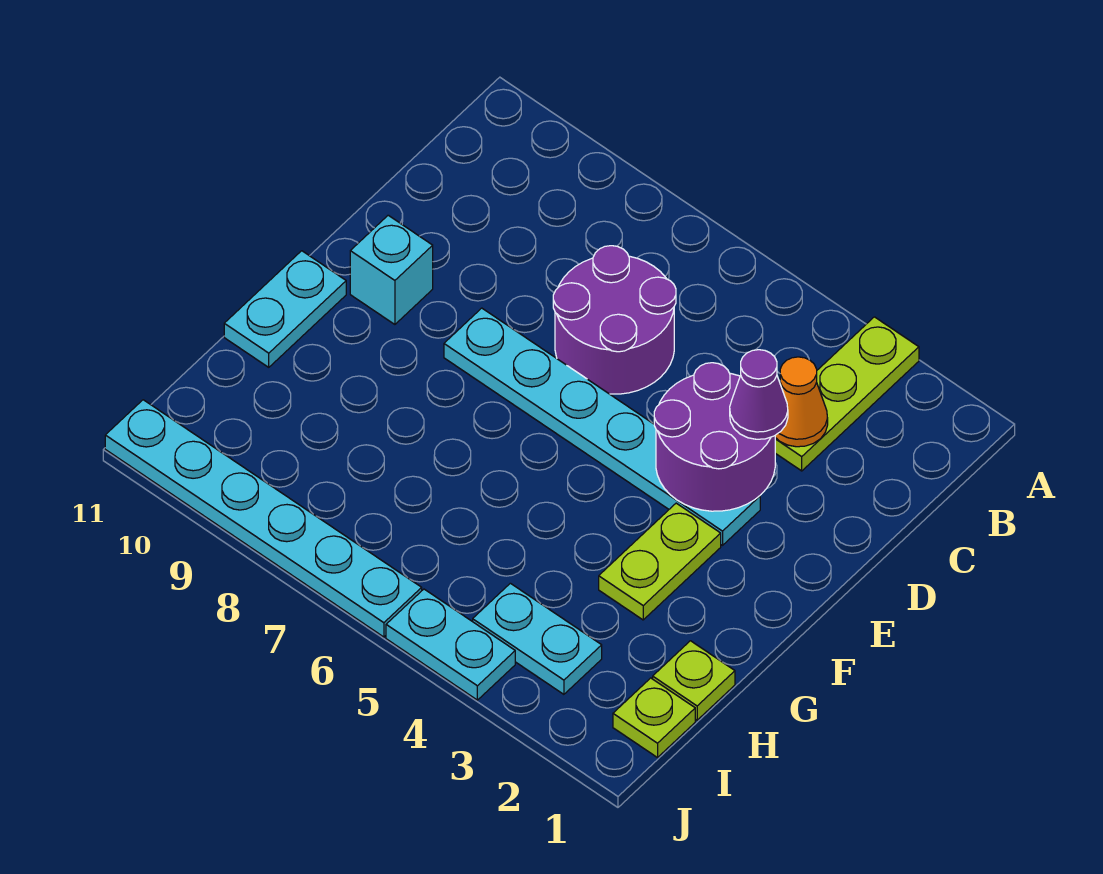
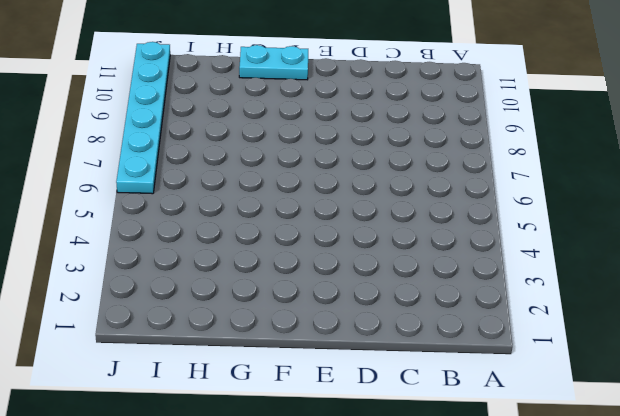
none -> lime 1x3 plate [775,317,919,471]
none -> purple 2x2 round brick [553,246,676,394]
none -> cyan 1x6 plate [444,308,760,545]

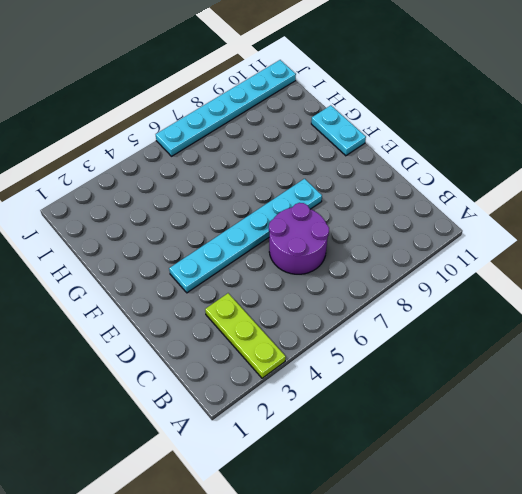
none -> cyan 1x1 brick [350,215,433,324]
none -> lime 1x2 plate [599,503,721,620]
none -> lime 1x1 plate [653,641,735,720]

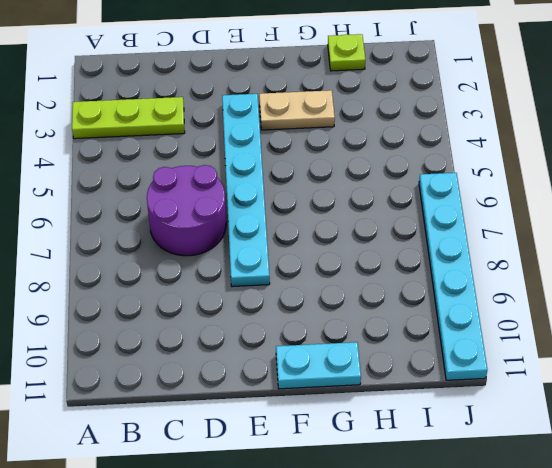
tan 1x2 plate [259,90,335,130] -> lime 1x2 plate [599,503,721,620]
none -> cyan 1x1 brick [350,215,433,324]
none -> lime 1x1 plate [613,678,695,758]
none -> cyan 1x2 plate [473,583,602,694]

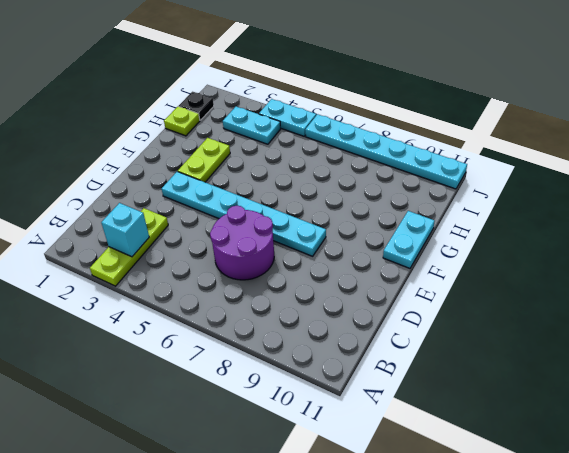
cyan 1x1 brick [101,203,149,257] -> cyan 1x1 brick moved to [350,215,433,324]
black 1x1 plate [179,92,214,120] -> lime 1x1 plate [613,678,695,758]
none -> orange 1x1 cone [775,357,828,447]
none -> purple 2x2 round brick [654,363,775,511]
none -> purple 1x1 cone [730,350,788,439]

